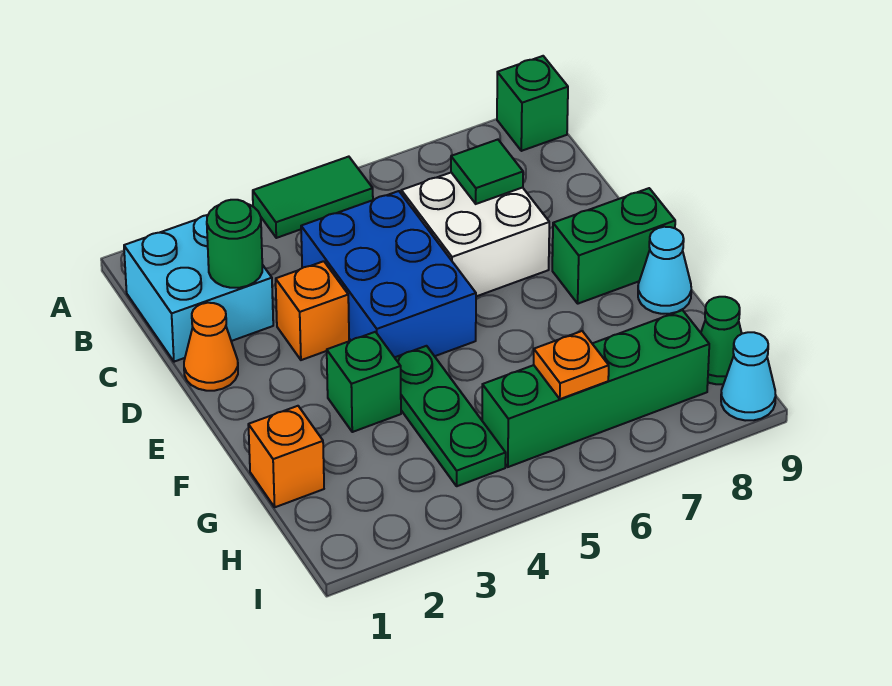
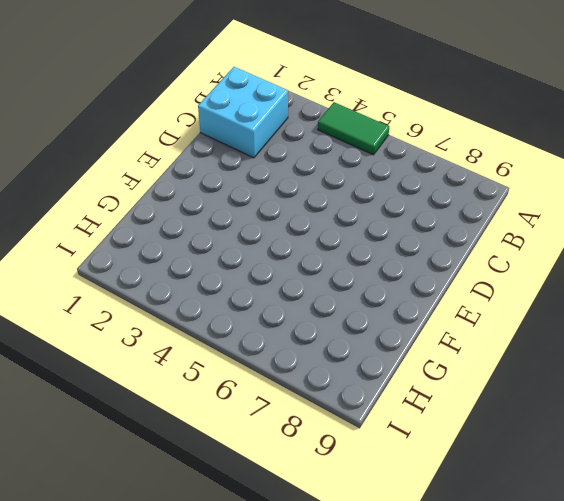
none -> green 1x1 brick [497,56,568,151]
none -> blue 2x3 brick [301,191,476,357]
none -> white 2x2 brick [401,173,549,296]

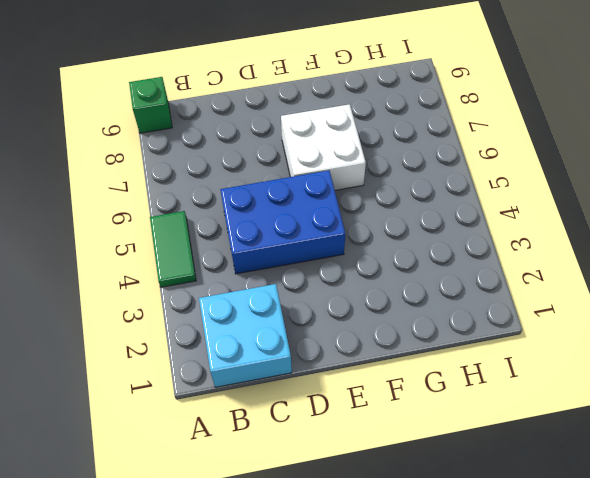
white 2x2 brick [281,104,366,190] -> white 2x2 brick moved to [401,173,549,296]
none -> orange 1x1 cone [184,303,238,391]
none -> orange 1x1 brick [276,261,349,360]
none -> green 1x2 brick [552,188,675,304]

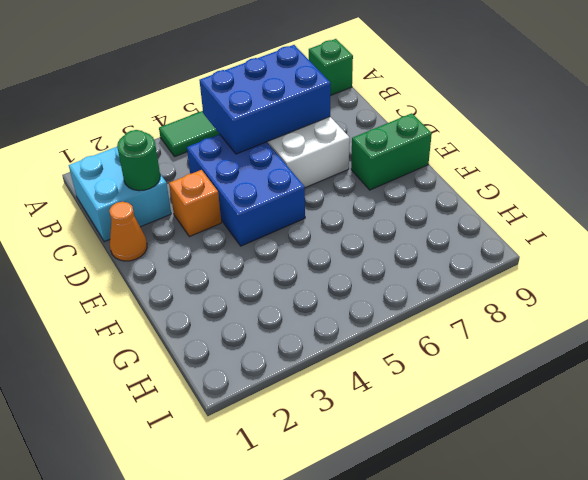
blue 2x3 brick [199,45,331,154] -> green 1x1 tile [451,140,523,204]
none -> green 1x1 brick [327,332,401,432]
none -> green 1x3 plate [395,346,506,486]
none -> cyan 1x1 cone [638,227,691,314]

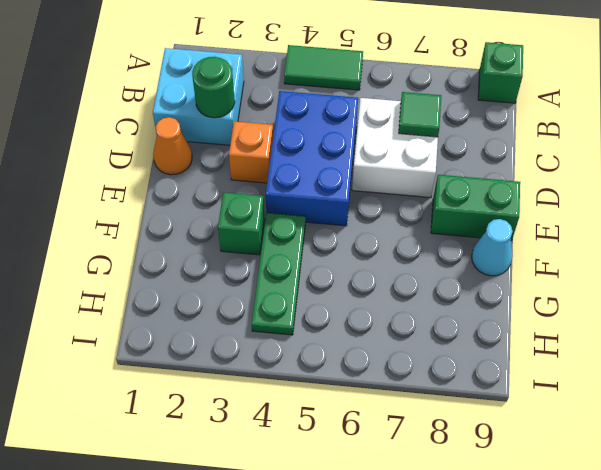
none -> orange 1x1 brick [248,406,324,507]
none -> green 1x4 brick [482,310,709,467]
none -> green 1x1 cone [701,297,742,384]

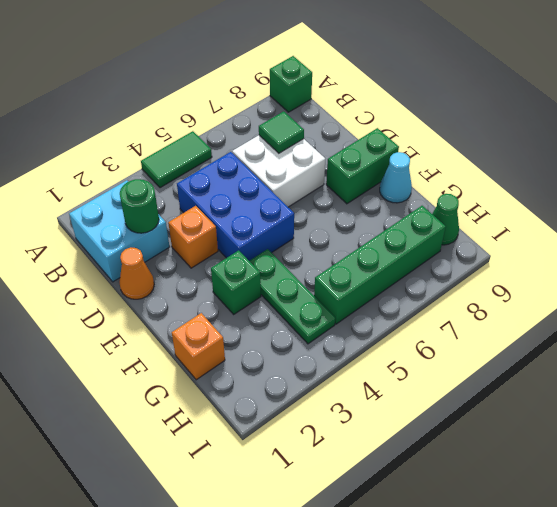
none -> cyan 1x1 cone [721,332,776,421]
none -> orange 1x1 plate [534,331,609,399]

